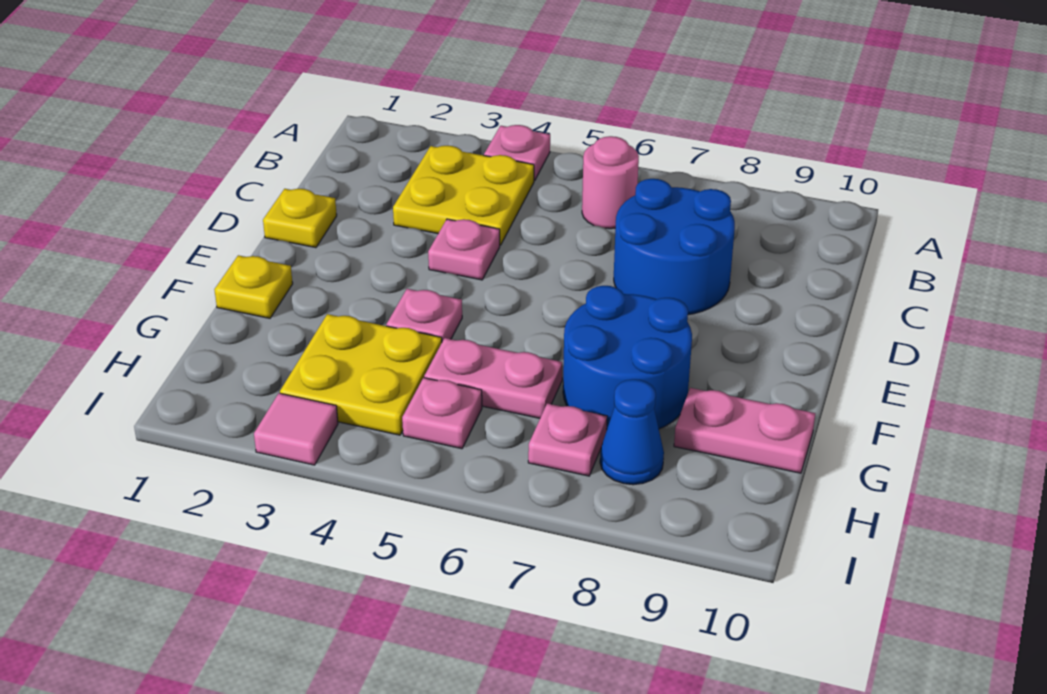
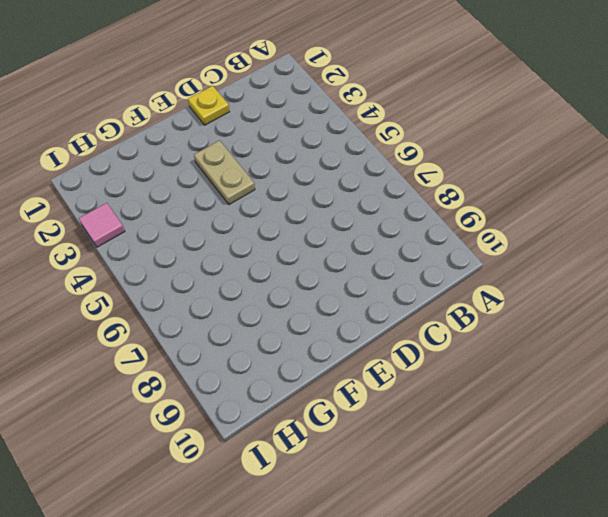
tan 1x2 plate [194,140,255,205] -> none
none -> pink 1x1 plate [484,125,550,181]
none -> yellow 2x2 plate [393,146,534,245]
none -> pink 1x1 round brick [582,136,639,229]

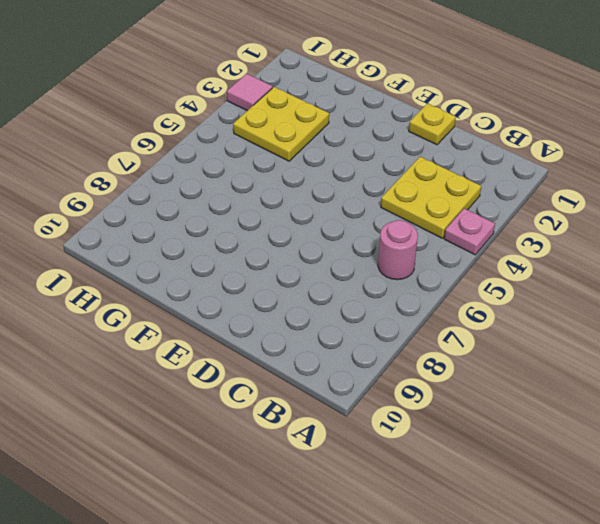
none -> blue 2x2 round brick [614,179,735,315]
none -> pink 1x1 plate [428,219,500,280]
none -> yellow 1x1 plate [214,255,293,318]

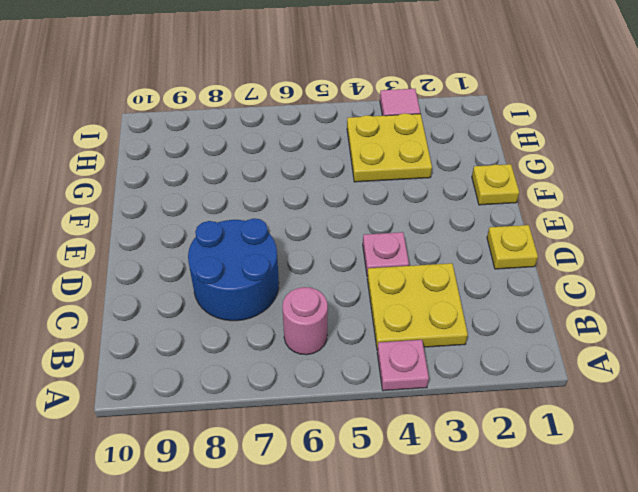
none -> pink 1x1 plate [386,289,462,342]
none -> blue 2x2 round brick [563,286,692,429]
none -> pink 1x2 plate [424,338,562,418]

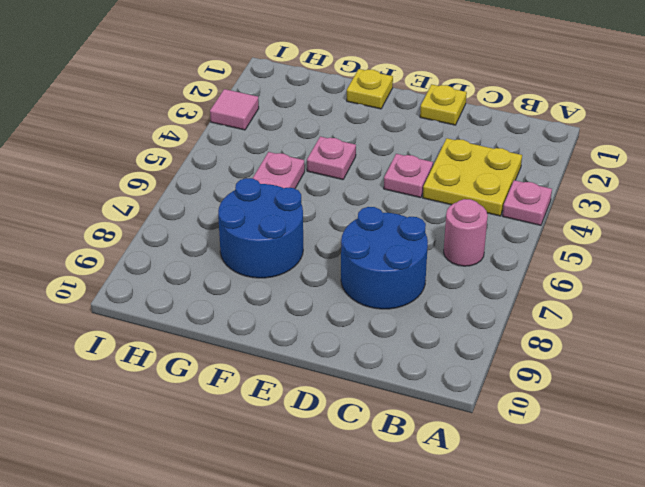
none -> yellow 2x2 plate [280,314,442,435]
none -> pink 1x2 plate [674,388,815,473]
none -> pink 1x1 plate [402,378,482,449]

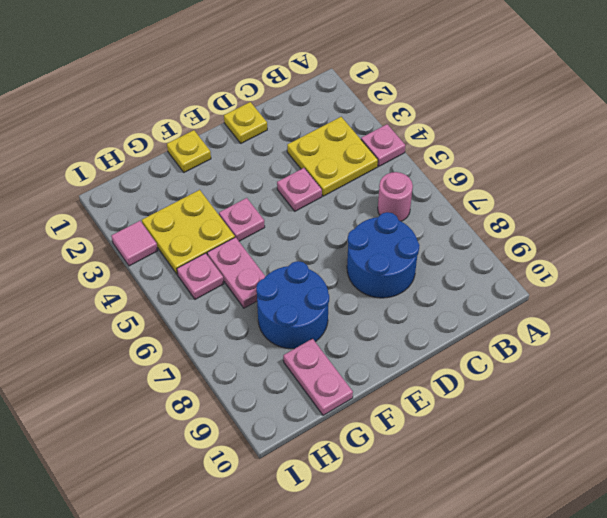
none -> pink 1x1 plate [528,403,607,476]
none -> blue 1x1 cone [600,379,664,485]

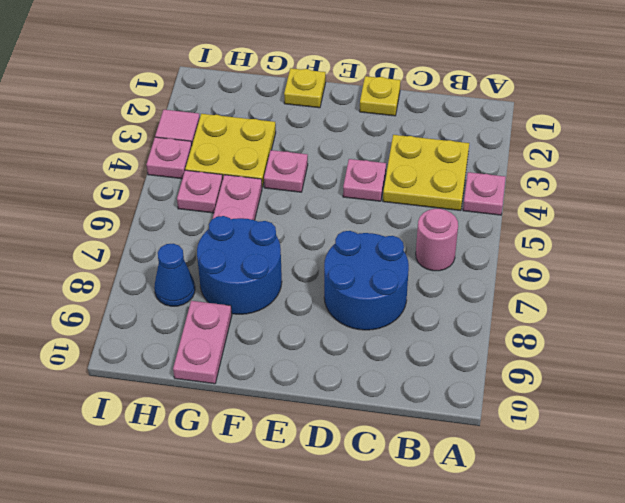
pink 1x1 plate [146,137,192,179] -> pink 1x1 plate moved to [528,403,607,476]

